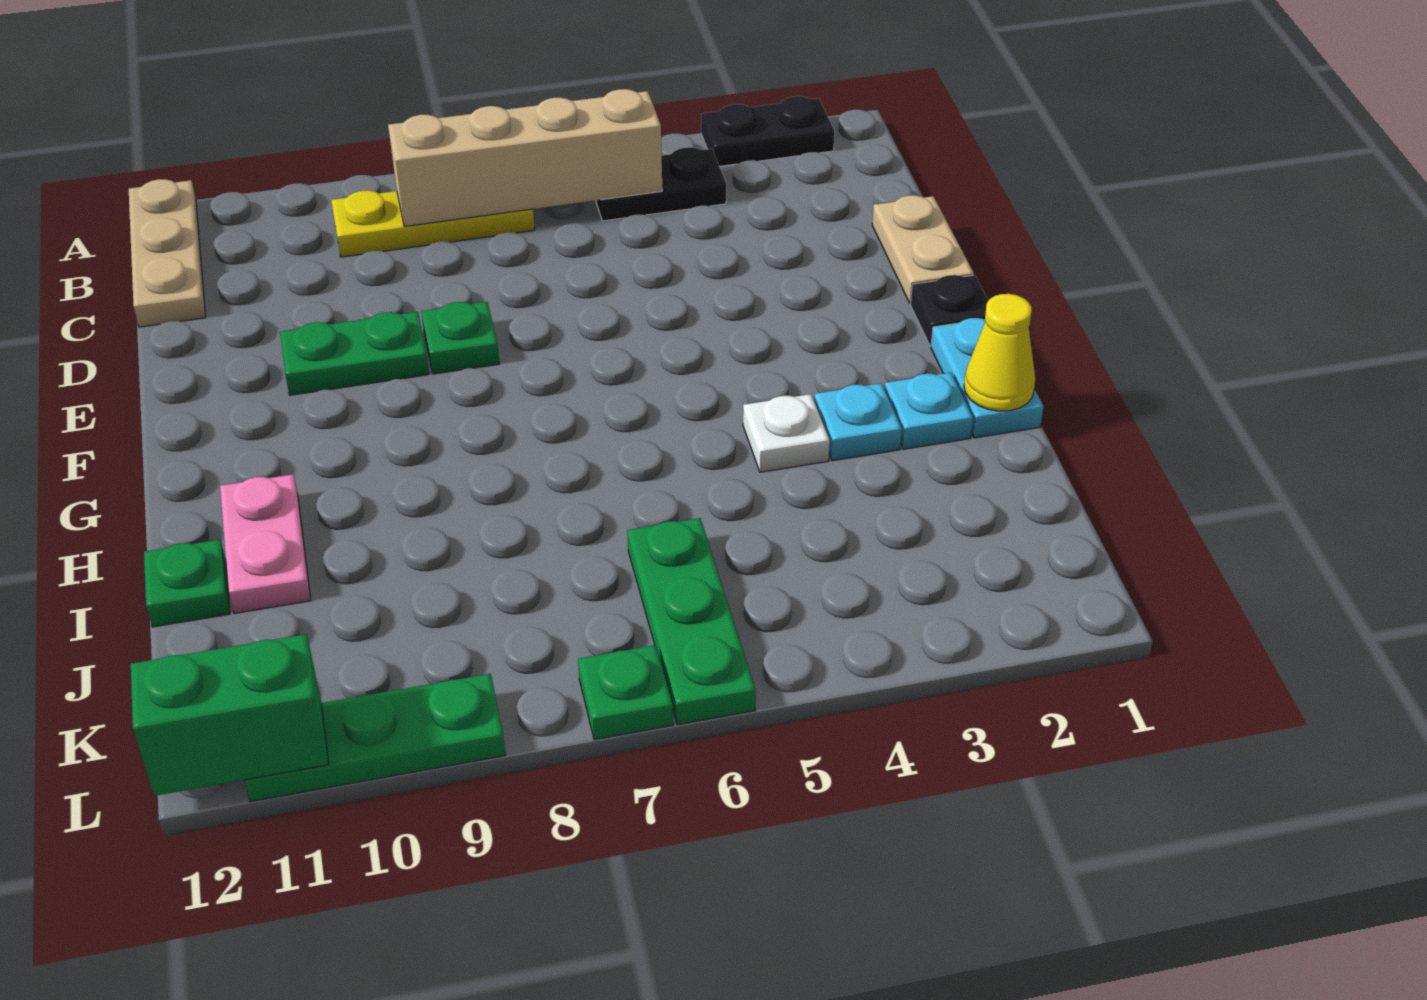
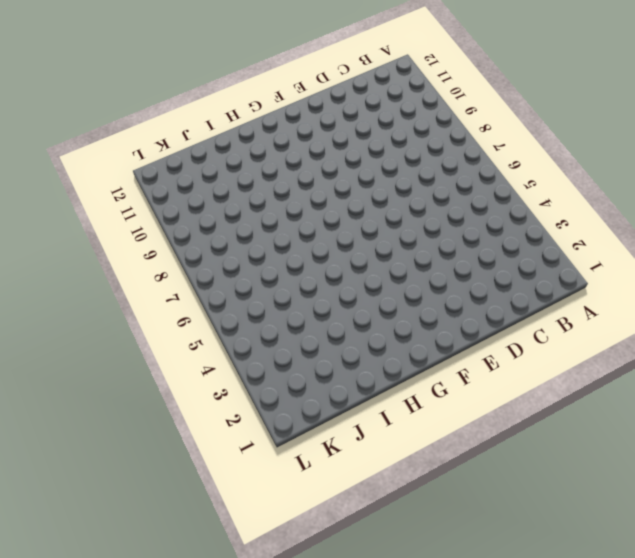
none -> black 1x2 plate [701,96,834,166]
none -> tan 1x3 plate [129,179,206,327]
none -> black 1x2 plate [596,147,726,221]

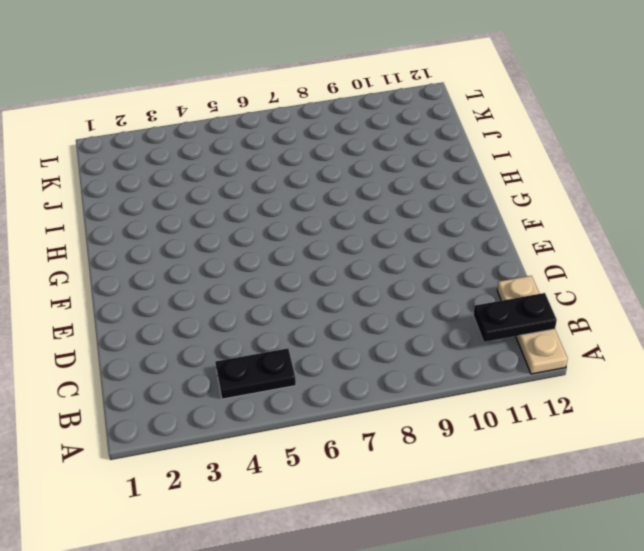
black 1x2 plate [474,293,557,342] -> black 1x2 plate moved to [701,96,834,166]
none -> yellow 1x3 plate [331,190,535,257]
none -> tan 1x2 plate [872,195,974,303]
none -> green 1x1 plate [421,302,500,374]

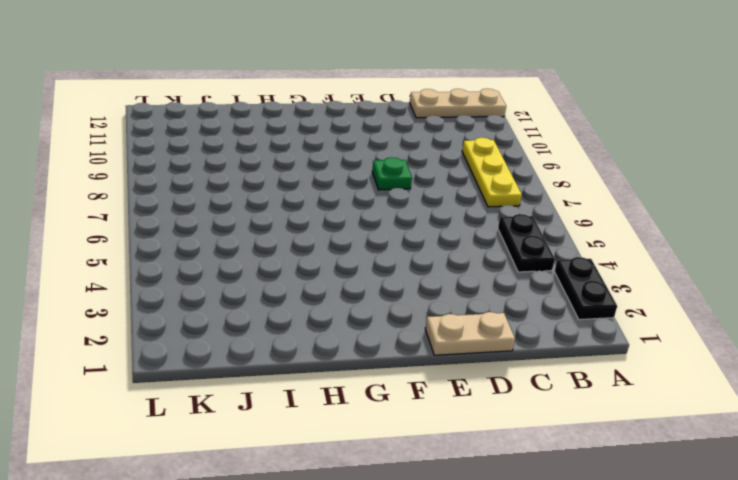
none -> green 1x2 plate [280,312,429,395]
none -> black 1x1 plate [911,275,988,346]
none -> cyan 1x2 plate [931,318,1044,438]

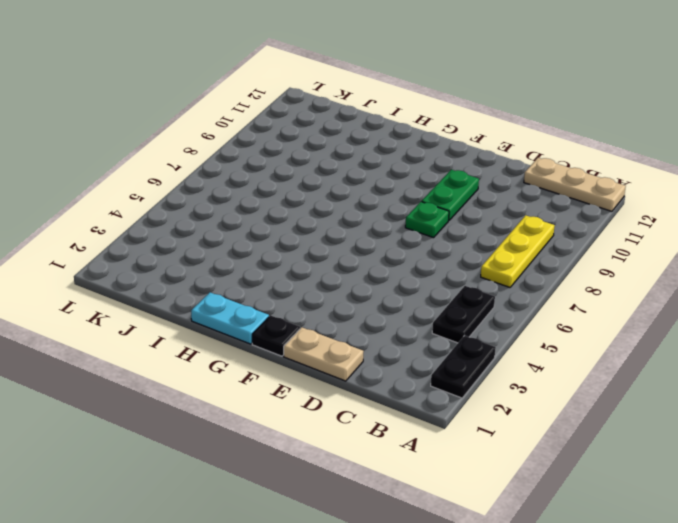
none -> cyan 1x1 plate [885,373,973,449]
none -> cyan 1x1 plate [814,383,902,461]
none -> white 1x1 plate [743,394,830,472]

